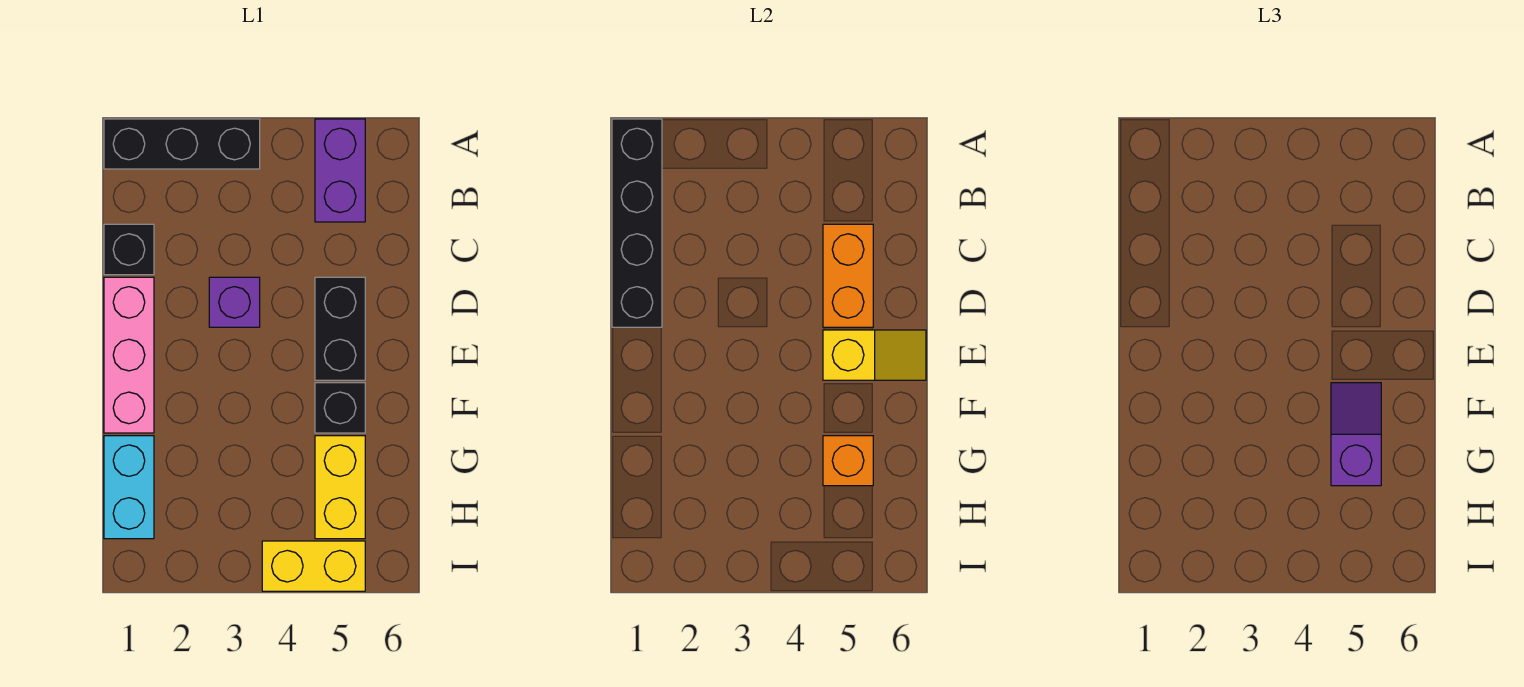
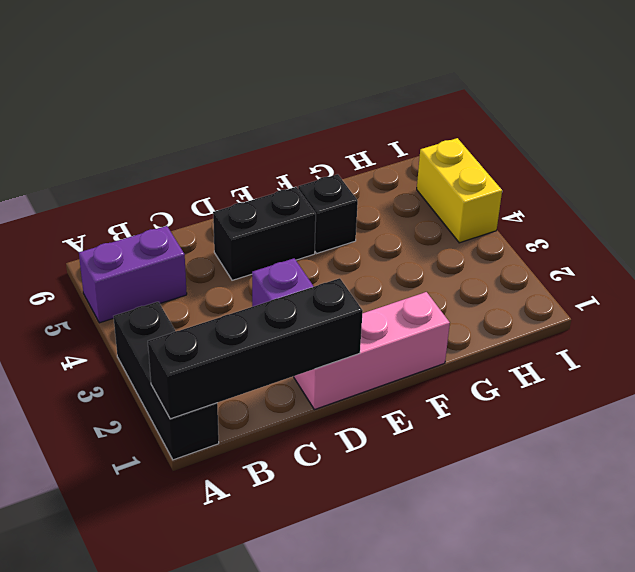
none -> black 1x1 brick [104,224,154,275]
none -> cyan 1x2 brick [104,436,154,539]
none -> yellow 1x2 brick [315,436,365,539]

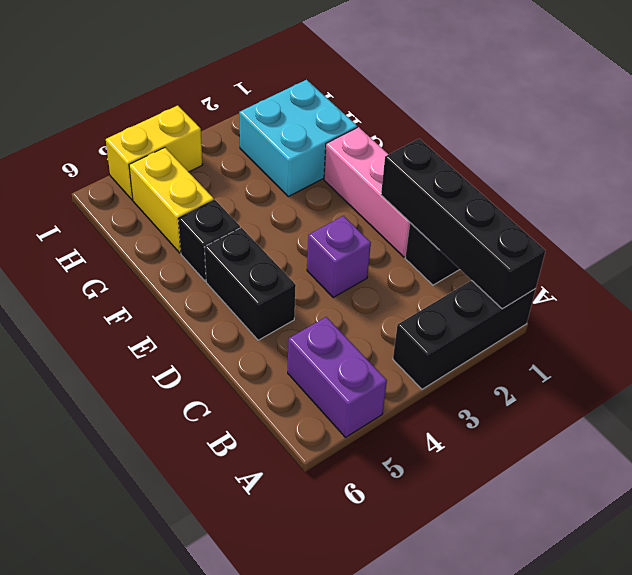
cyan 2x2 brick [239,80,357,197] -> cyan 1x2 brick [104,436,154,539]
none -> orange 1x2 brick [823,224,873,327]
none -> yellow 1x2 slope [823,330,926,380]
none -> orange 1x1 brick [823,436,873,486]

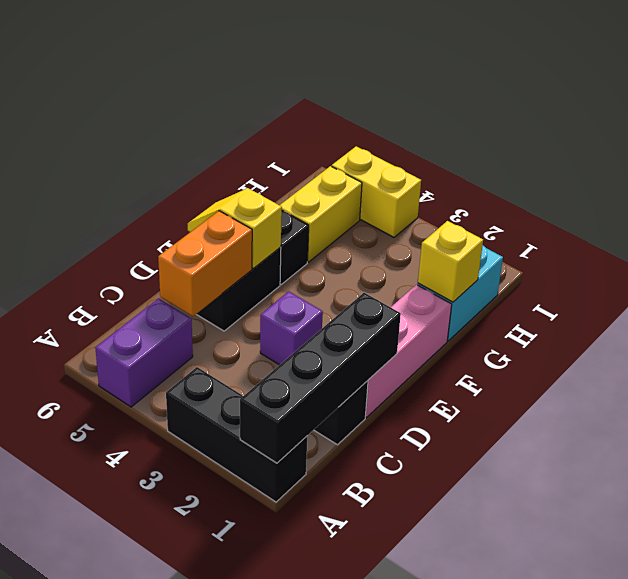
yellow 1x1 brick [418,221,483,302] -> none
none -> orange 1x1 brick [823,436,873,486]
none -> purple 1x2 slope [1331,383,1381,486]

